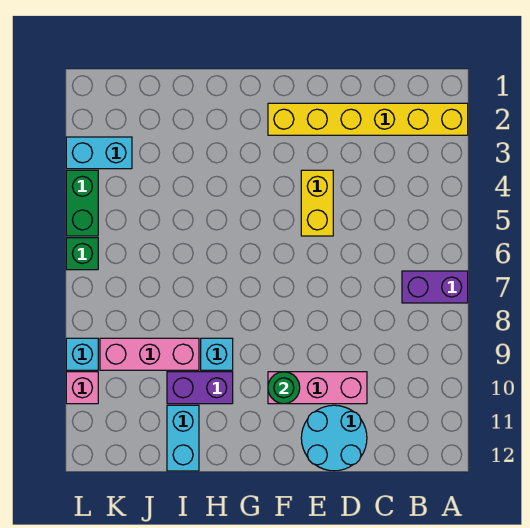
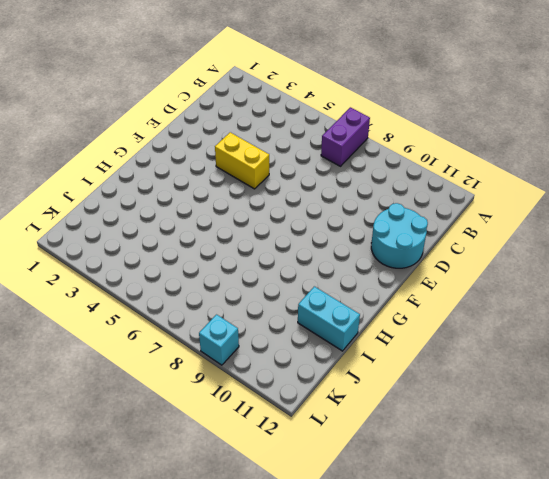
none -> yellow 1x6 brick [268,103,468,135]
none -> pink 1x3 brick [268,372,367,404]
none -> cyan 1x1 brick [201,338,233,370]

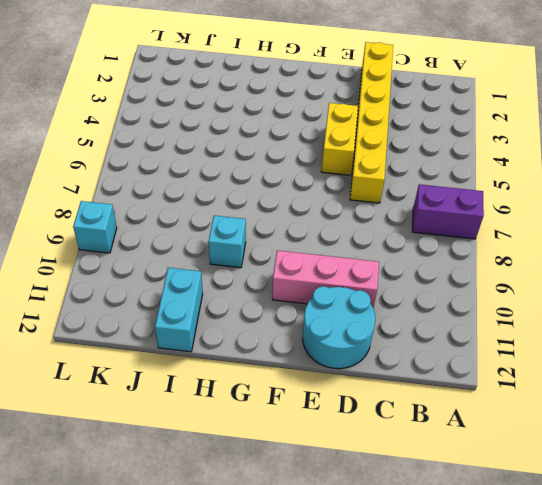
yellow 1x6 brick [350,42,393,203] -> yellow 1x6 brick turned to [268,103,468,135]
none -> purple 1x2 brick [167,372,233,404]
none -> pink 1x3 brick [100,338,199,370]
none -> cyan 1x2 brick [66,137,132,169]

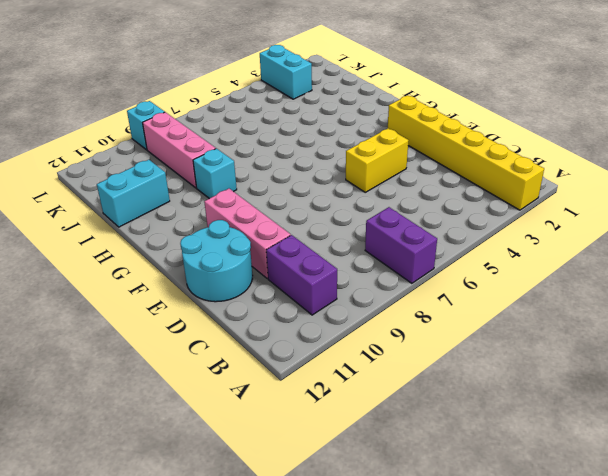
purple 1x2 brick [266,235,337,315] -> purple 1x2 brick moved to [167,372,233,404]
none -> green 1x2 brick [66,170,98,236]
none -> green 1x1 brick [66,238,98,270]
none -> pink 1x1 brick [66,372,98,404]

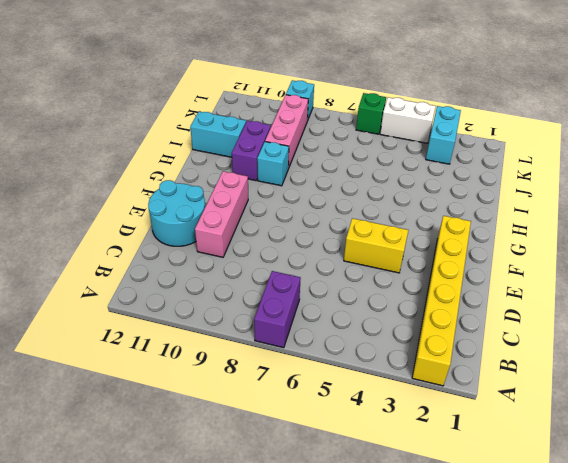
white 1x2 brick [380,97,436,143] -> green 1x2 brick [66,170,98,236]
none -> pink 1x1 brick [66,372,98,404]
none -> green 1x1 round brick [268,372,300,404]

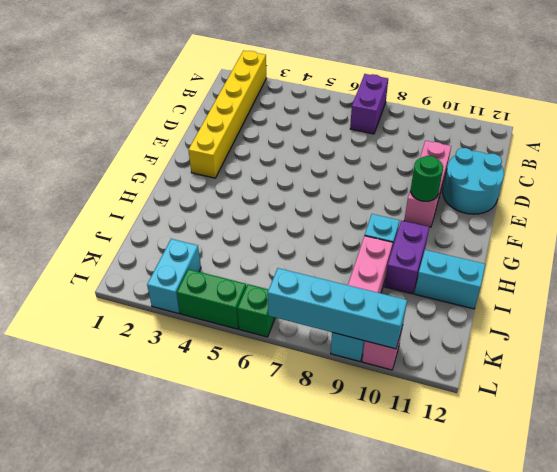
cyan 1x4 brick [268,268,407,349] -> none
none -> yellow 1x2 brick [301,170,333,236]

